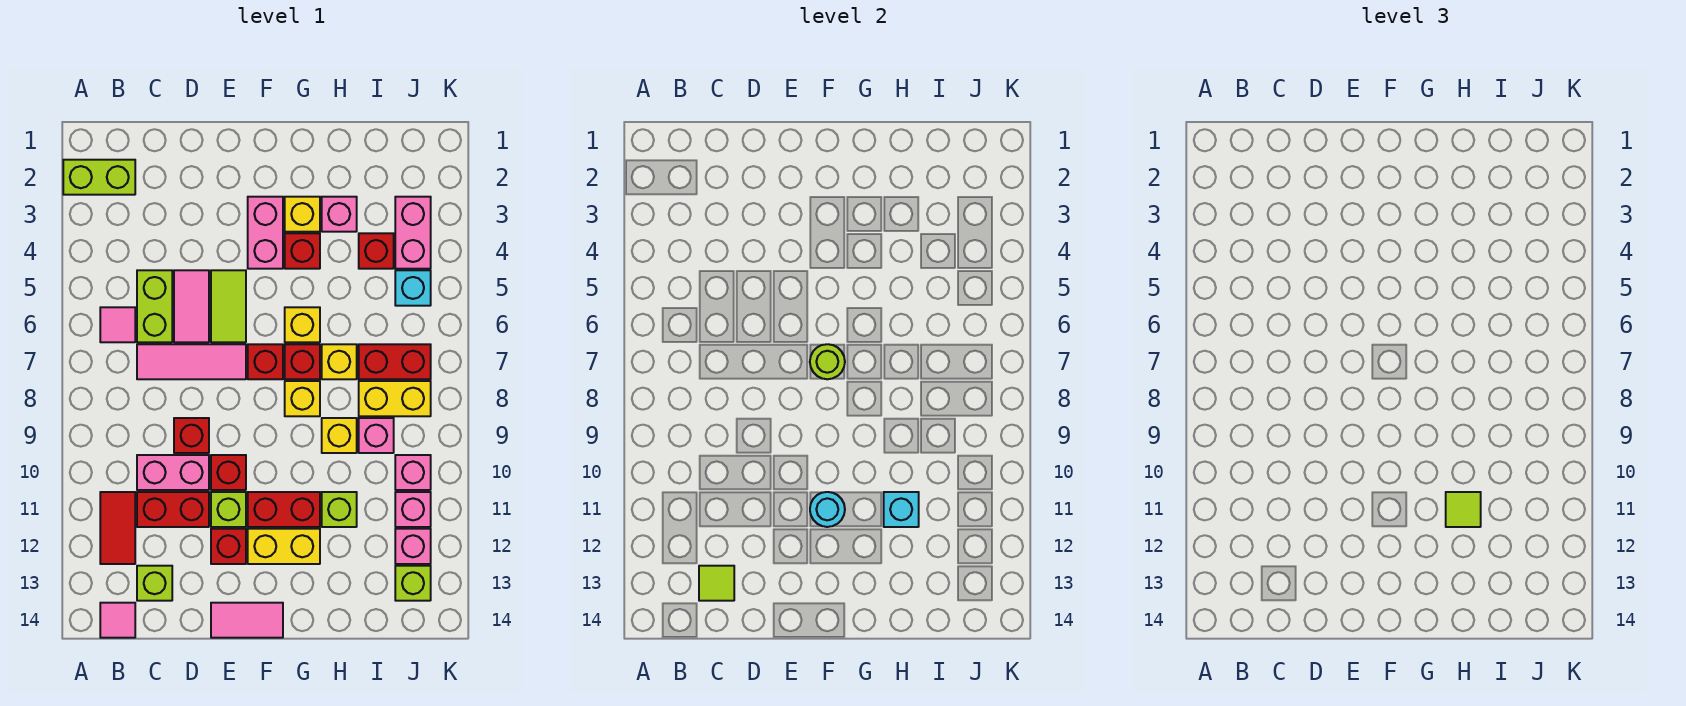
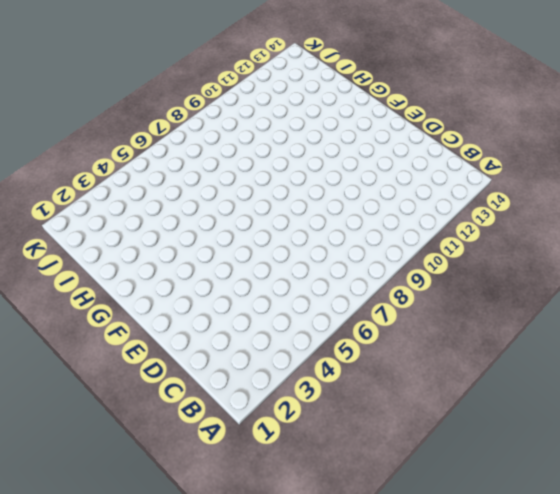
none -> lime 1x2 brick [63,160,135,195]
none -> pink 1x1 tile [100,307,135,342]
none -> red 1x2 tile [100,492,135,564]
none -> pink 1x1 tile [100,603,135,638]

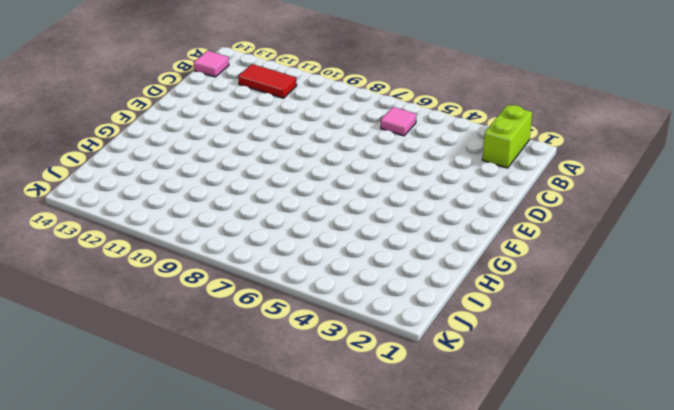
none -> lime 1x2 brick [137,270,172,342]
none -> pink 1x3 tile [137,344,246,379]
none -> pink 1x2 brick [137,455,209,490]
none -> red 1x2 brick [137,492,209,527]

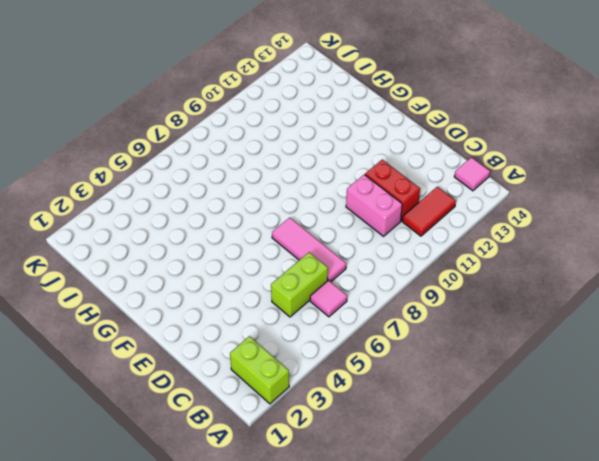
none -> lime 1x1 brick [137,566,172,601]
none -> pink 1x2 tile [174,270,209,342]
none -> red 1x1 brick [174,418,209,453]
none -> lime 1x2 tile [211,270,246,342]

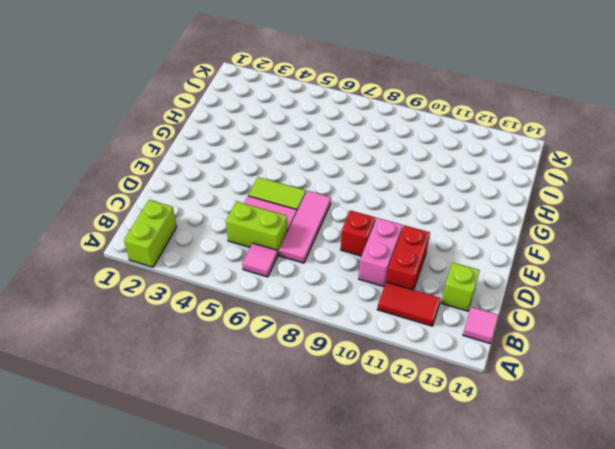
none -> red 1x1 brick [211,455,246,490]
none -> lime 1x1 brick [211,492,246,527]
none -> red 1x1 brick [211,529,246,564]
none -> pink 1x2 tile [211,603,283,638]

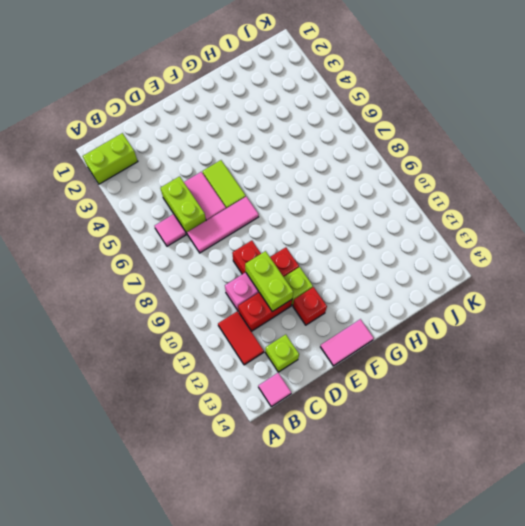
lime 1x2 brick [245,251,293,312] -> none
none -> pink 1x2 brick [248,197,283,269]
none -> red 1x1 brick [248,344,283,379]
none -> red 1x2 brick [248,492,320,527]
none -> yellow 1x2 brick [248,529,320,564]

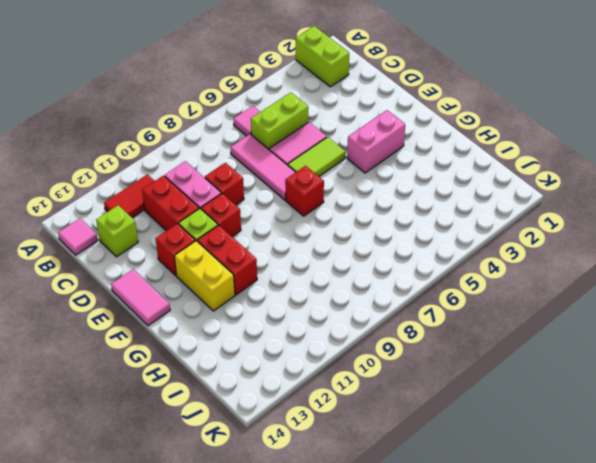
none -> yellow 1x1 brick [285,197,320,232]
none -> red 1x1 brick [285,233,320,269]
none -> yellow 1x1 brick [285,307,320,342]
none -> red 1x1 brick [285,344,320,379]

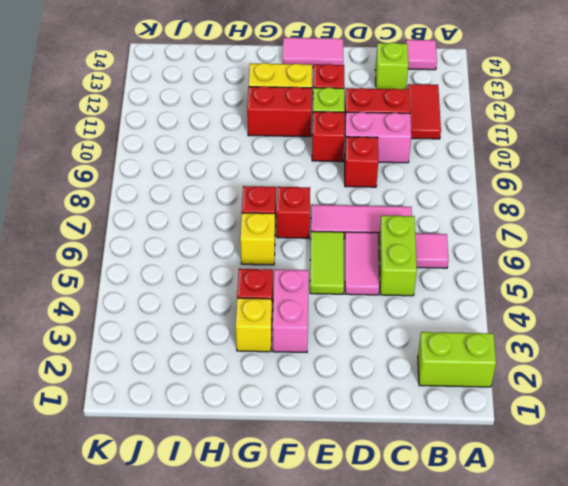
none -> yellow 1x1 brick [285,381,320,416]
none -> pink 1x1 brick [322,197,357,232]
none -> yellow 1x1 brick [322,344,357,379]
none -> yellow 1x1 brick [322,418,357,453]

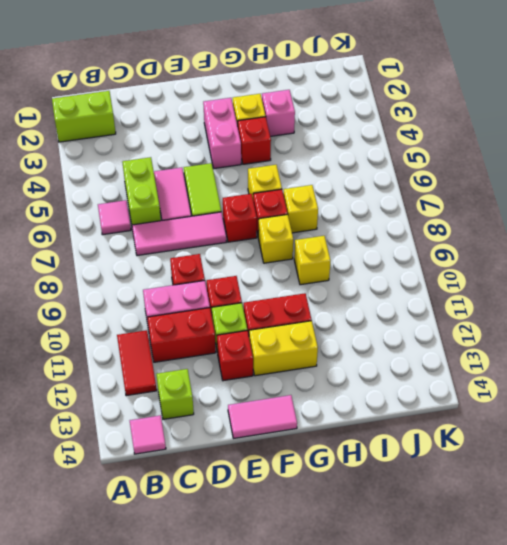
none -> lime 1x1 brick [322,492,357,527]
none -> red 1x1 brick [359,233,394,269]
none -> red 1x2 brick [359,344,431,379]
none -> yellow 1x2 brick [359,381,431,416]

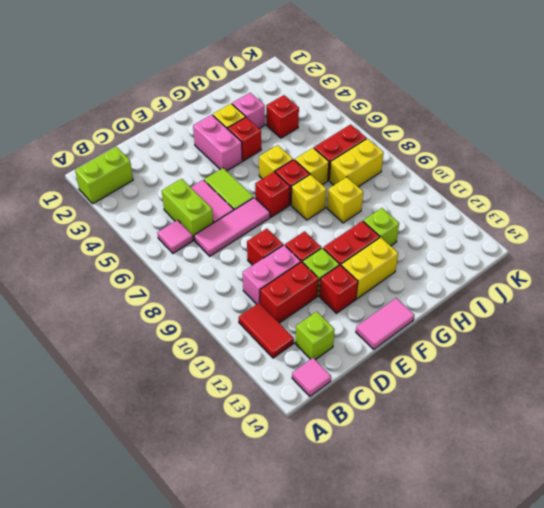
none -> pink 1x1 brick [359,418,394,453]
none -> pink 1x2 brick [395,197,431,269]
none -> cyan 1x1 brick [395,270,431,306]
none -> pink 1x1 brick [395,455,431,490]

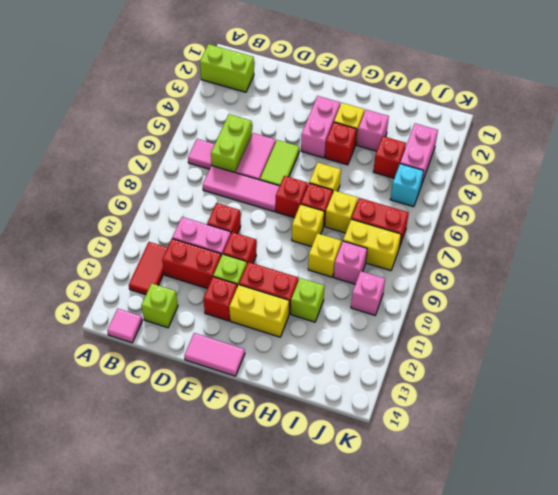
none -> pink 1x1 brick [395,492,431,527]
none -> pink 1x1 brick [395,529,431,564]
none -> lime 1x1 brick [395,566,431,601]
none -> lime 1x1 tile [699,566,734,601]

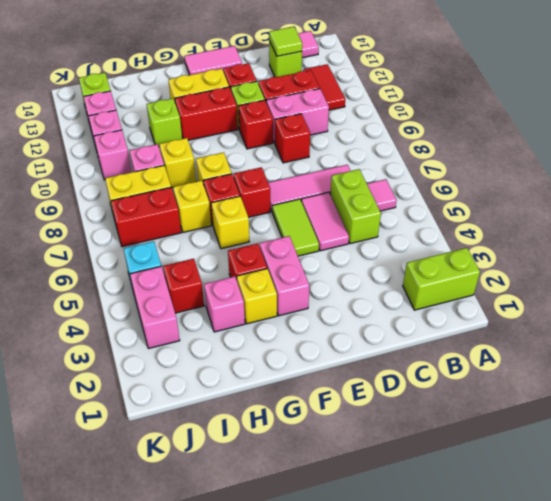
none -> lime 1x1 round brick [810,344,845,379]
none -> cyan 1x1 round brick [810,492,845,527]
none -> cyan 1x1 brick [884,492,919,527]
none -> lime 1x1 tile [1446,492,1481,527]

